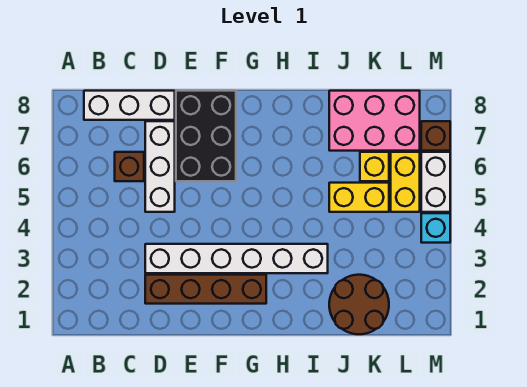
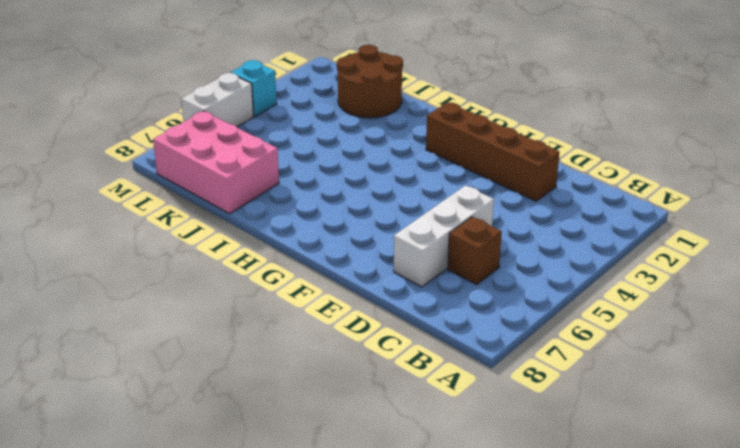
none -> white 1x3 brick [84,91,175,120]
none -> white 1x6 brick [145,244,328,273]
none -> black 2x3 brick [176,91,236,181]

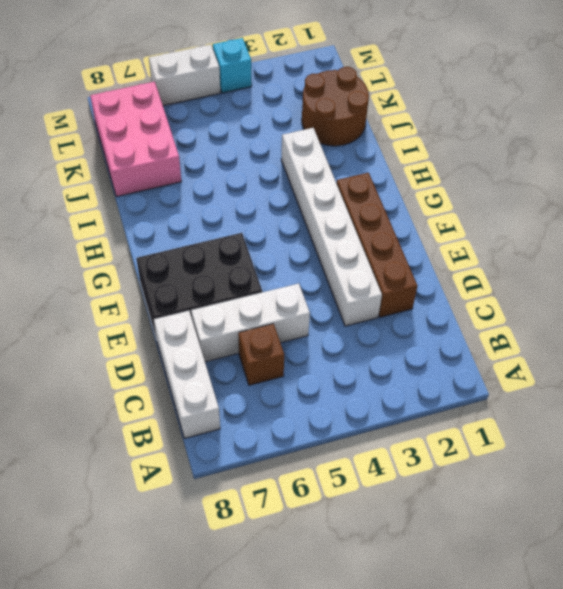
none -> yellow 1x2 brick [329,183,389,212]
none -> yellow 1x1 brick [360,152,389,181]
none -> yellow 1x2 brick [391,152,420,212]

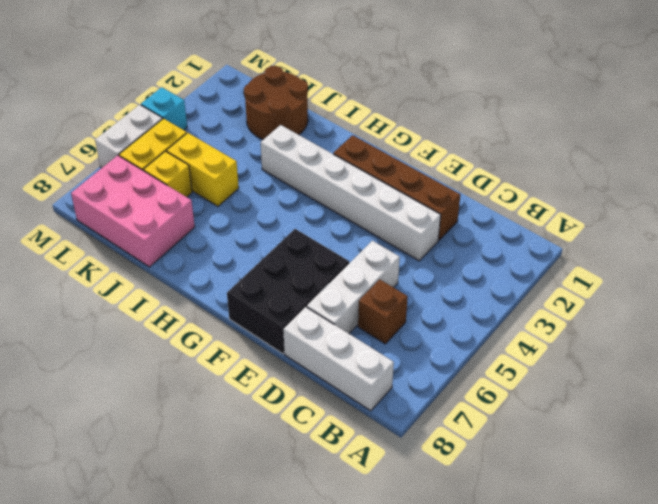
none -> brown 1x1 brick [421,121,450,151]

